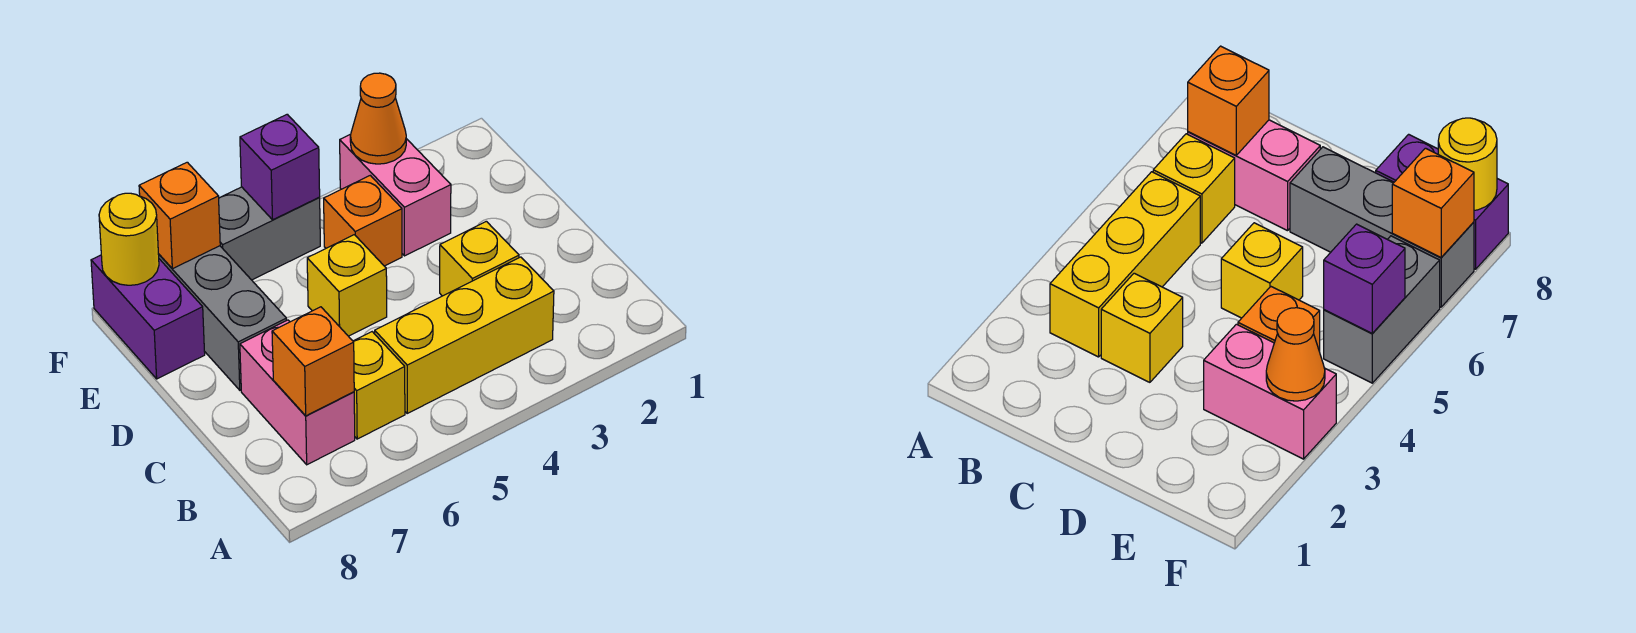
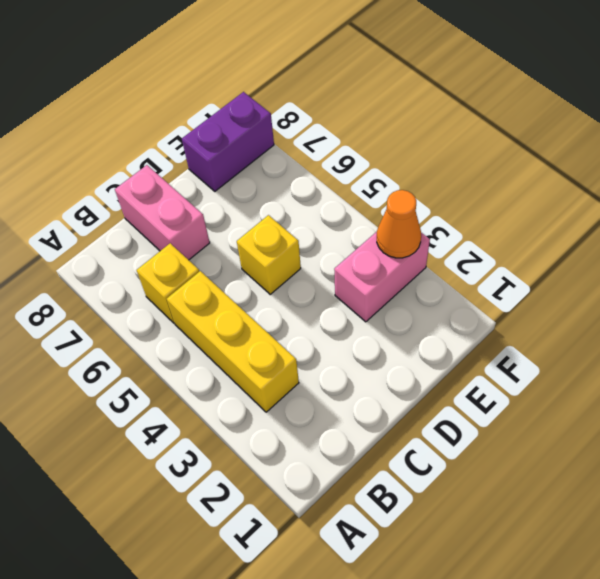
pink 1x2 brick [115,165,210,260] -> pink 1x2 brick turned to [240,320,355,465]
none -> yellow 1x1 brick [440,221,519,296]
none -> grey 1x3 brick [158,246,287,390]
none -> orange 1x1 brick [324,175,402,266]

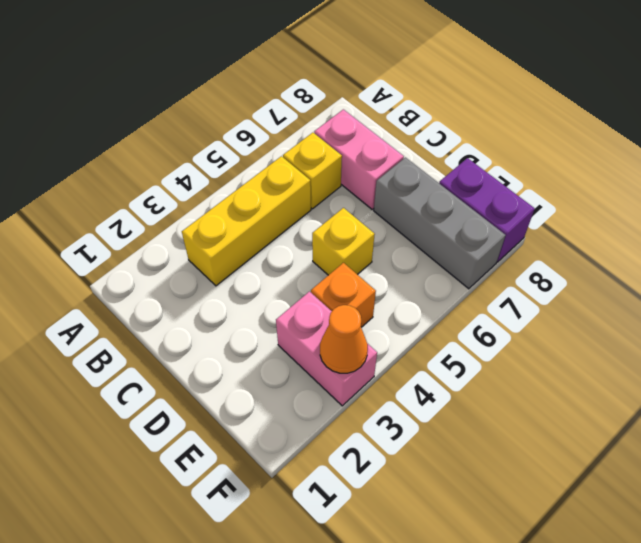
none -> yellow 1x1 brick [440,221,519,296]
none -> grey 1x2 brick [219,187,320,280]
none -> orange 1x1 brick [272,307,354,416]

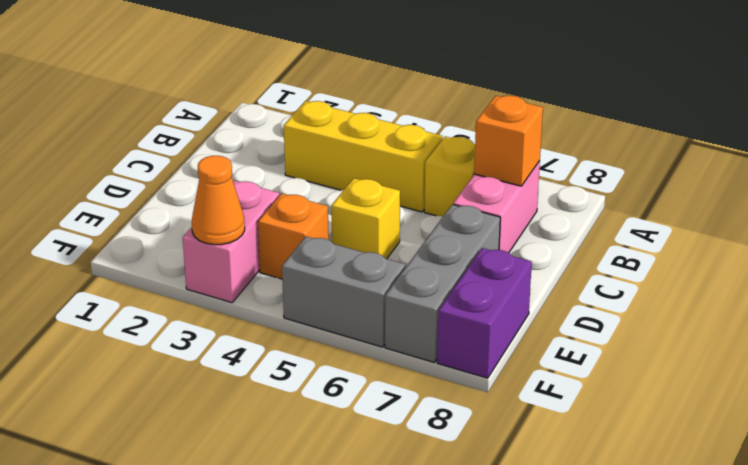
none -> yellow 1x1 brick [440,221,519,296]
none -> purple 1x1 brick [240,114,320,220]
none -> orange 1x1 brick [139,162,220,269]

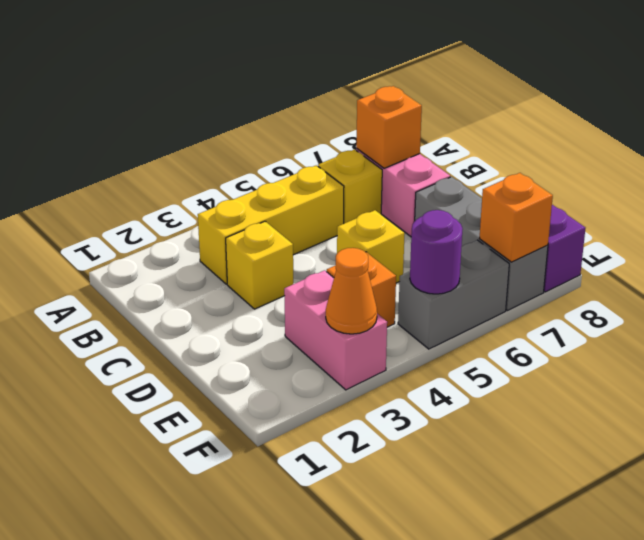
purple 1x1 round brick [410,210,463,294] -> purple 1x1 brick [240,114,320,220]
none -> yellow 1x1 round brick [99,193,159,285]

